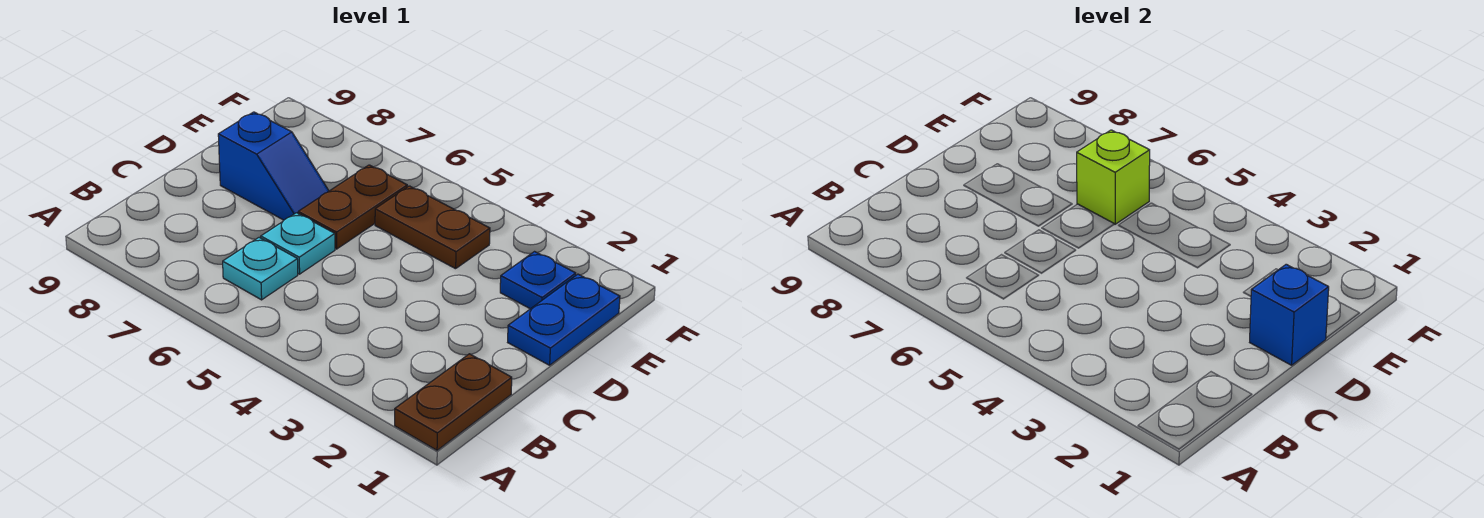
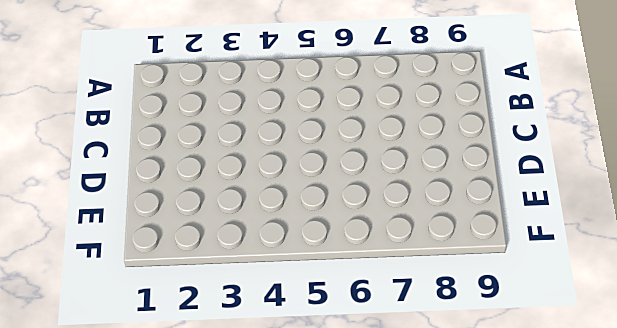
none -> brown 1x2 plate [395,354,512,450]
none -> cyan 1x1 plate [223,237,298,300]

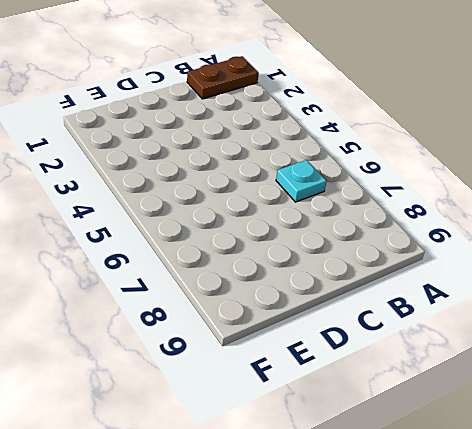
none -> cyan 1x1 plate [261,213,335,274]
none -> blue 1x2 plate [508,274,620,365]

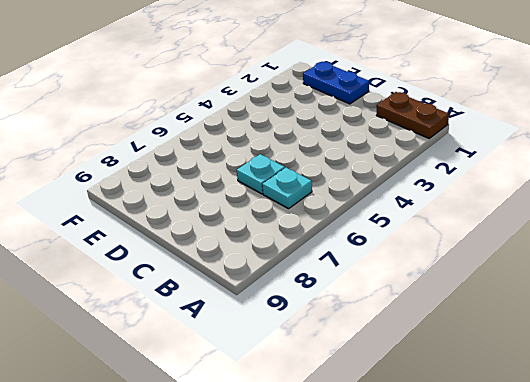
none -> brown 1x2 plate [298,165,407,249]
none -> blue 1x2 slope [218,112,329,220]

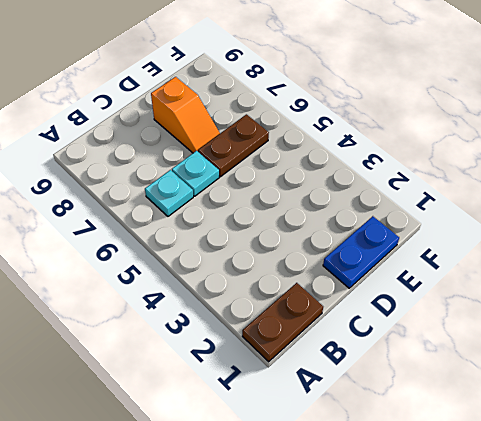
orange 1x2 slope [151,77,220,153] -> blue 1x2 slope [218,112,329,220]
none -> blue 1x1 plate [500,252,576,309]
none -> brown 1x2 plate [375,186,490,269]

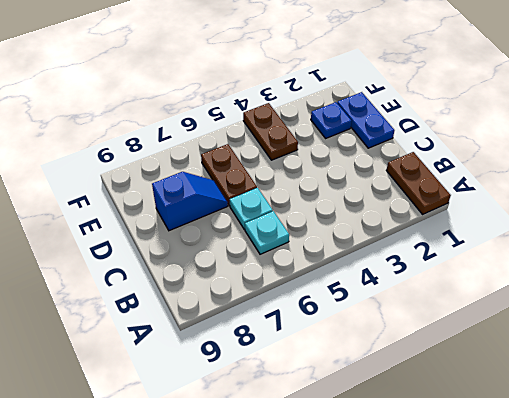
brown 1x2 plate [243,103,298,160] -> brown 1x2 plate turned to [375,186,490,269]
none -> blue 1x1 brick [1250,264,1329,365]
none -> lime 1x1 brick [1077,130,1150,224]

